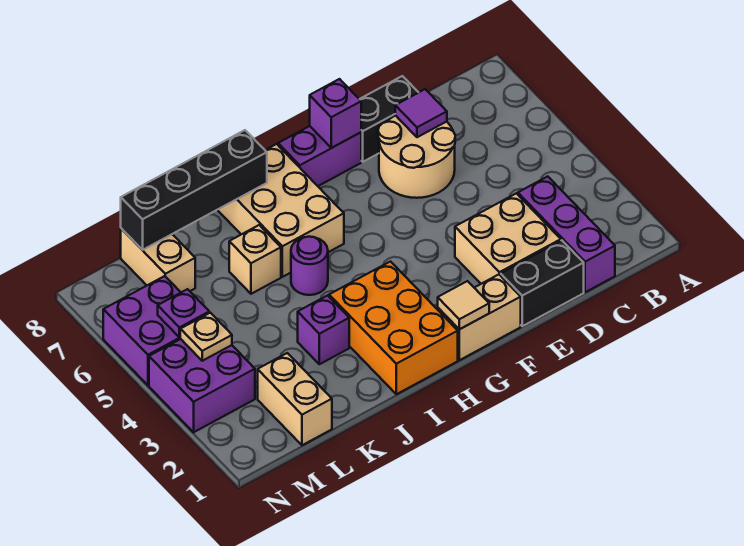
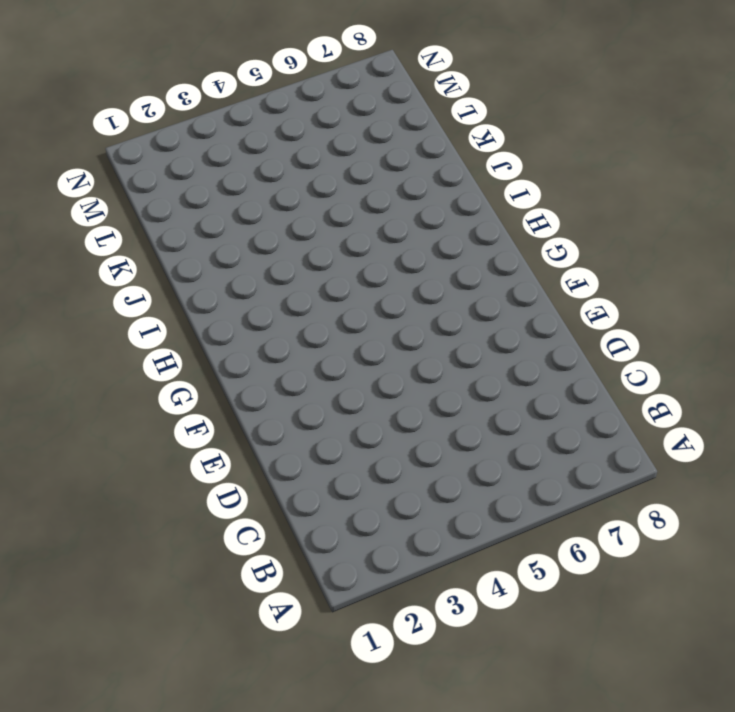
none -> purple 1x3 brick [518,176,615,292]
none -> black 1x2 brick [501,240,584,326]
none -> tan 2x2 brick [455,193,561,284]

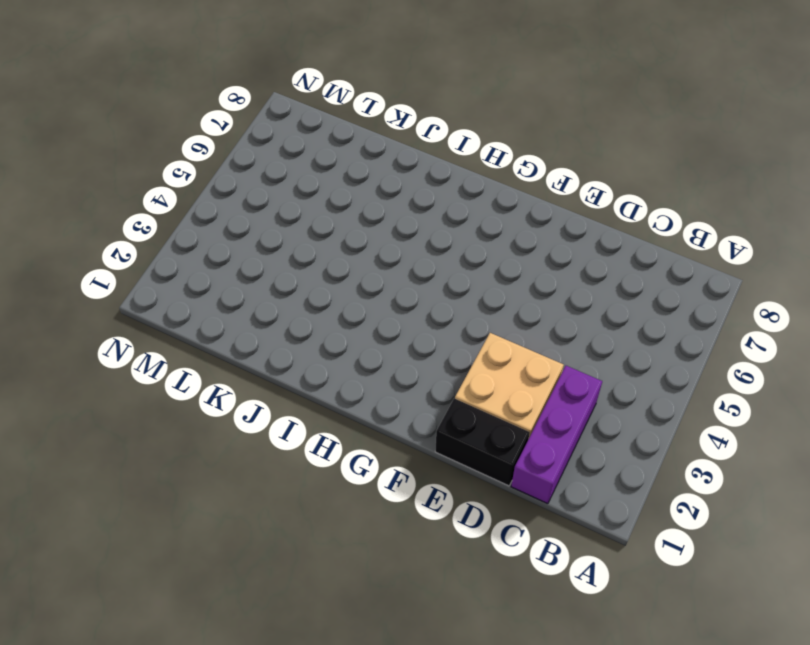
none -> tan 2x2 round brick [378,115,455,198]
none -> black 1x2 brick [360,76,418,162]
none -> tan 1x2 brick [438,275,521,360]

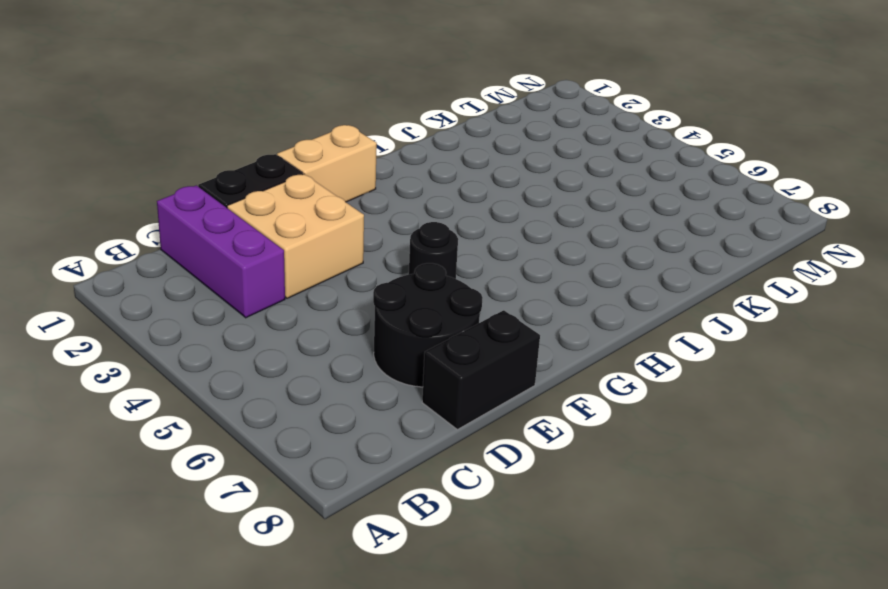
black 2x2 round brick [373,263,483,387] -> tan 2x2 round brick [378,115,455,198]
black 1x1 round brick [409,222,458,279] -> none
none -> purple 1x2 brick [278,126,361,186]
none -> orange 2x3 brick [329,262,458,394]
none -> tan 2x3 brick [218,144,344,277]

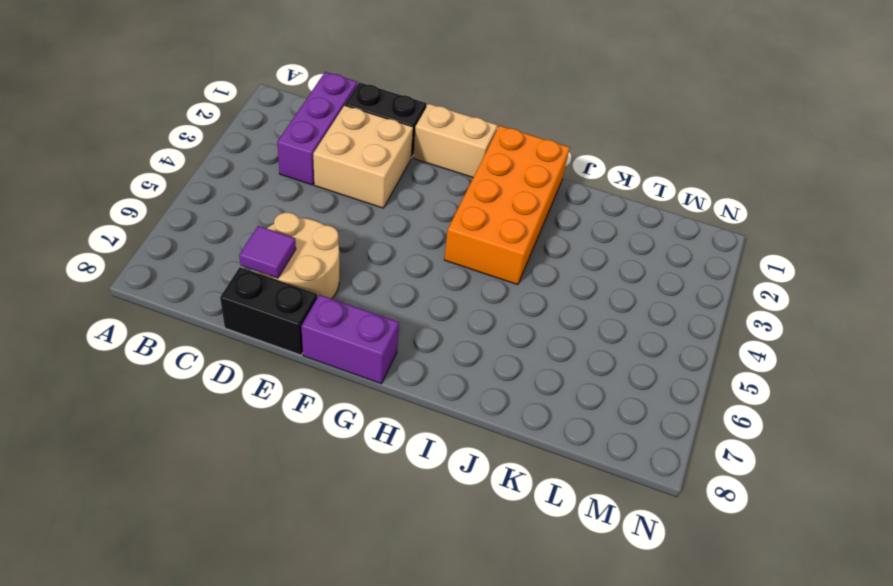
orange 2x4 brick [444,126,570,285] -> orange 2x3 brick [329,262,458,394]
none -> tan 2x3 brick [218,144,344,277]
none -> purple 1x1 round brick [291,237,328,295]
none -> purple 1x1 brick [298,296,349,364]

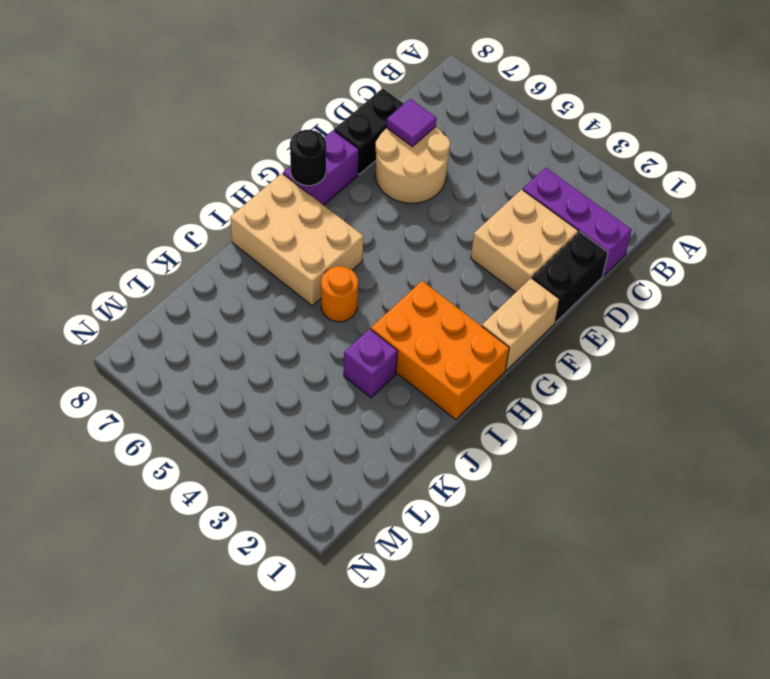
black 1x1 round brick [290,130,326,186] -> none
orange 1x1 round brick [321,266,358,322] -> purple 1x1 round brick [291,237,328,295]
none -> tan 1x1 brick [229,225,281,294]
none -> tan 1x2 brick [258,353,332,445]
none -> tan 1x2 brick [121,228,195,292]

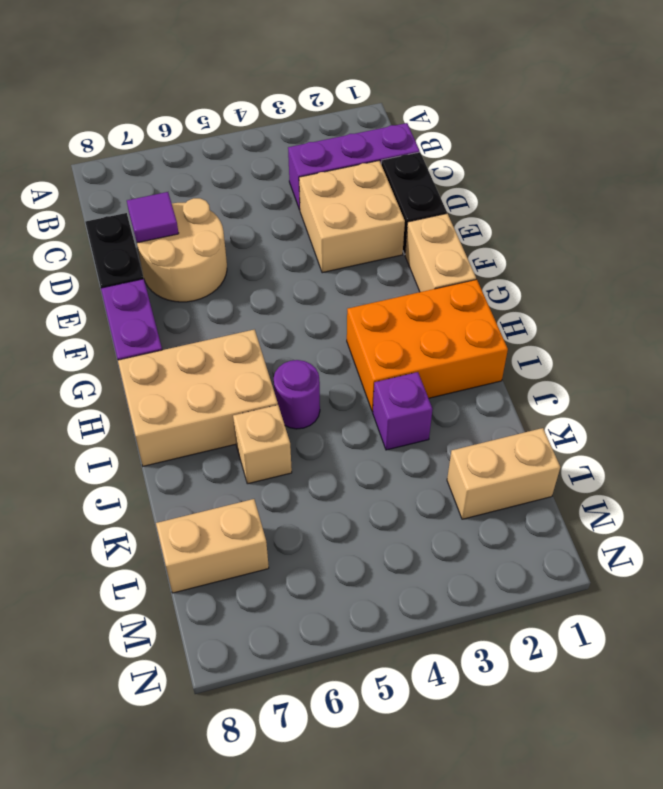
none -> purple 2x2 brick [149,339,255,432]
none -> purple 2x2 brick [103,276,181,385]
none -> purple 1x1 brick [310,79,361,148]

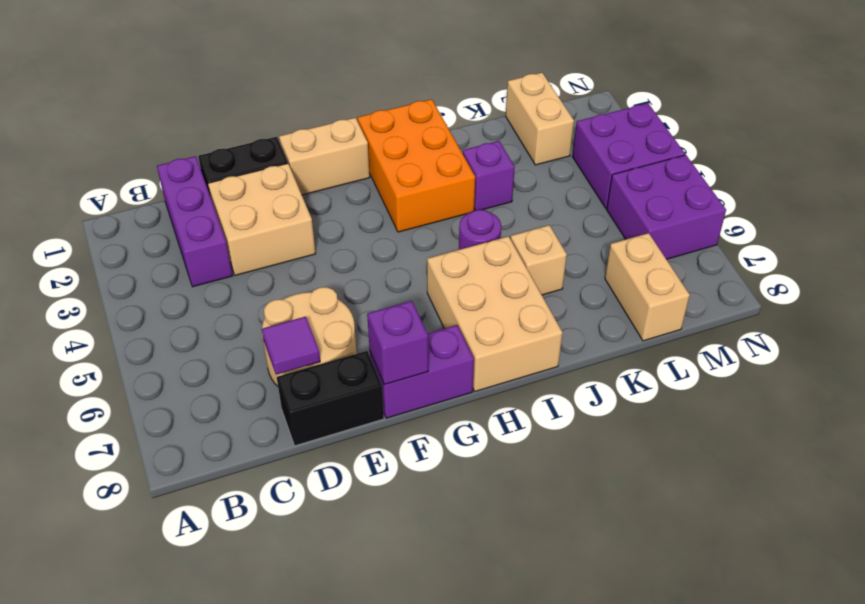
none -> tan 1x1 tile [438,281,489,329]
none -> black 1x4 brick [121,130,267,250]
none -> tan 1x1 plate [180,313,232,361]

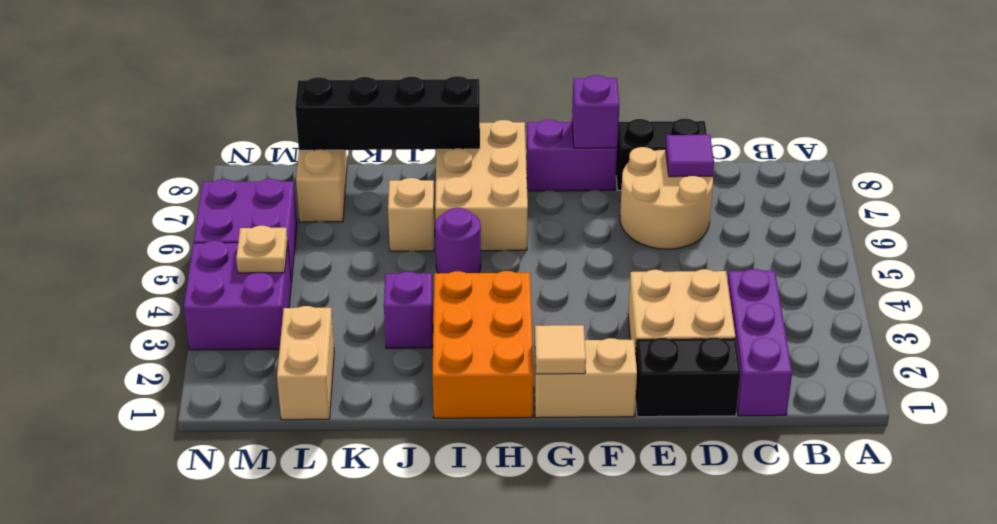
none -> purple 1x1 plate [158,289,209,337]

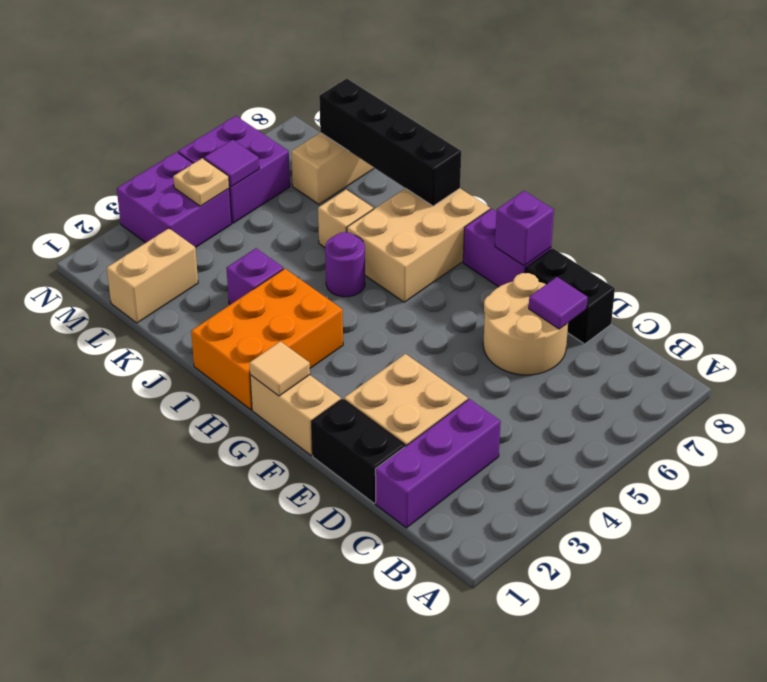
purple 1x1 tile [204,140,259,187] -> purple 1x1 plate [158,289,209,337]

